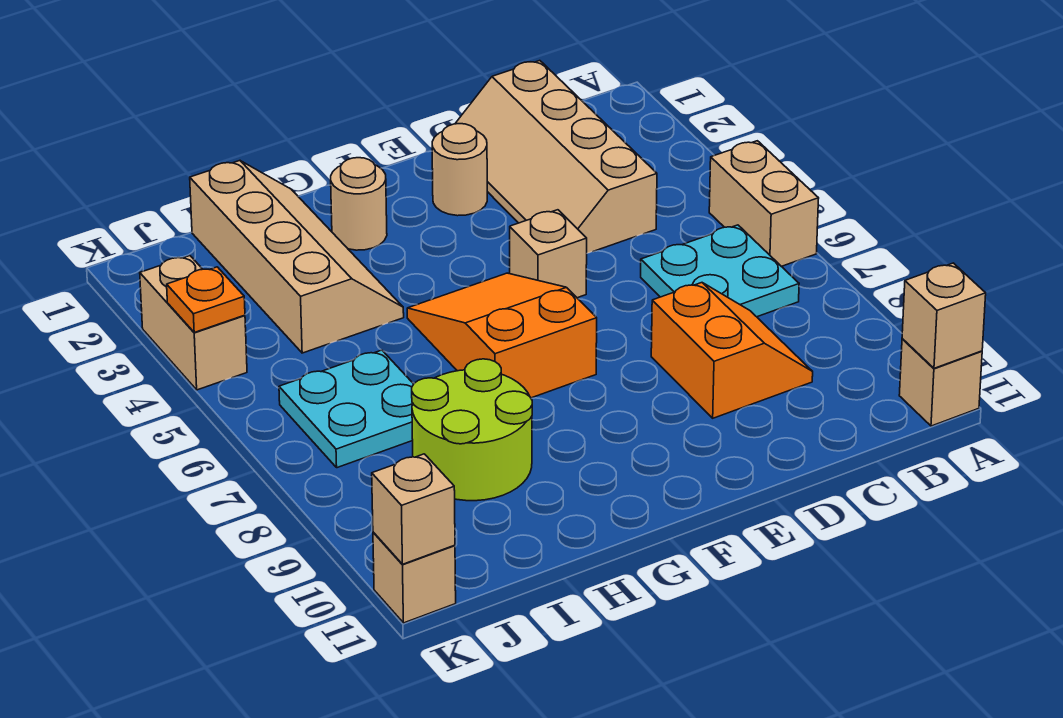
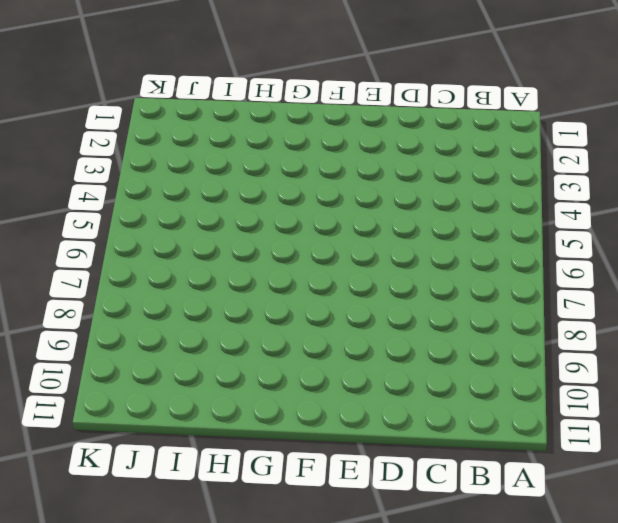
none -> tan 1x2 brick [709,141,819,266]
none -> tan 1x1 brick [899,339,982,426]
none -> cyan 2x2 plate [641,225,799,317]

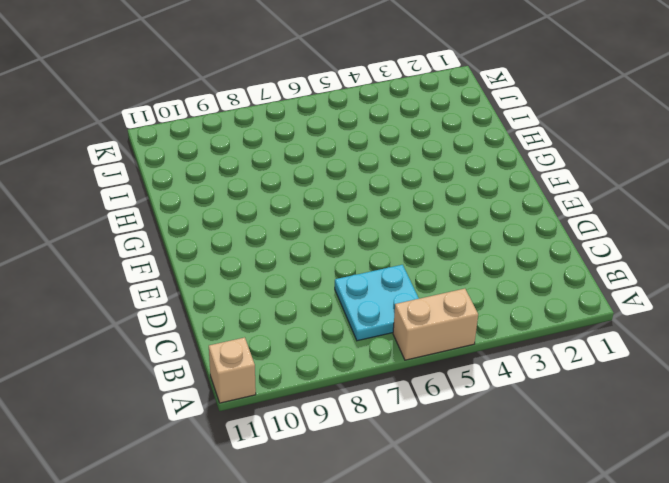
none -> tan 2x4 slope [455,61,657,253]
none -> orange 2x2 slope [651,283,813,418]
none -> tan 1x1 round brick [432,124,487,216]

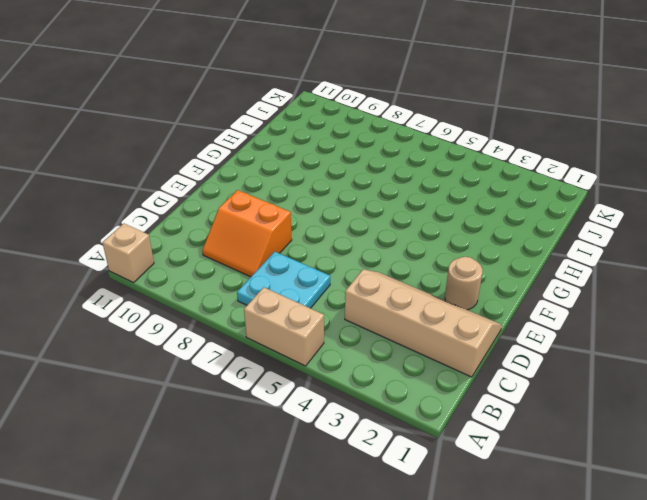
none -> tan 1x1 brick [510,210,587,298]
none -> orange 2x3 slope [407,273,597,398]
none -> tan 1x1 round brick [331,158,387,250]

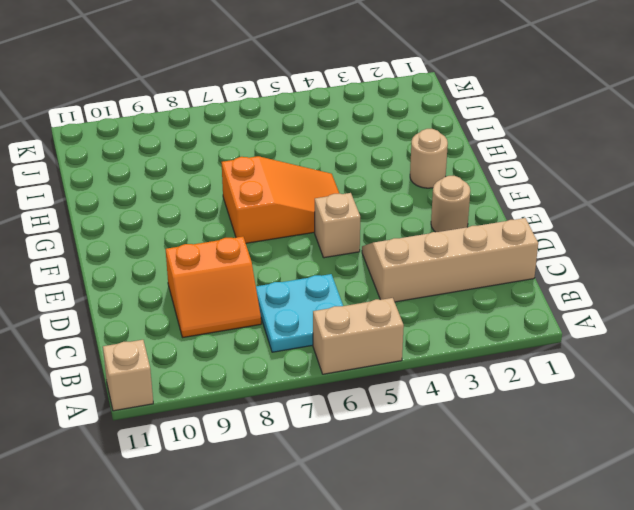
none -> tan 2x4 slope [190,161,404,353]
none -> lime 2x2 round brick [412,359,532,501]
none -> cyan 2x2 plate [279,350,413,468]

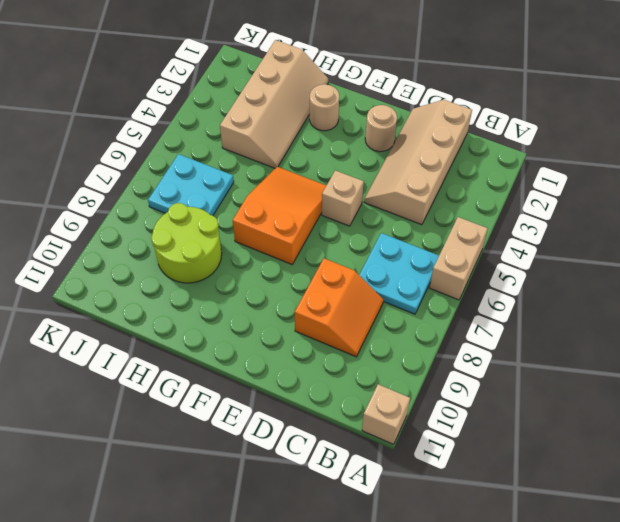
none -> tan 1x2 brick [140,256,247,390]
none -> tan 1x1 brick [373,532,456,623]
none -> tan 1x1 brick [902,263,986,368]

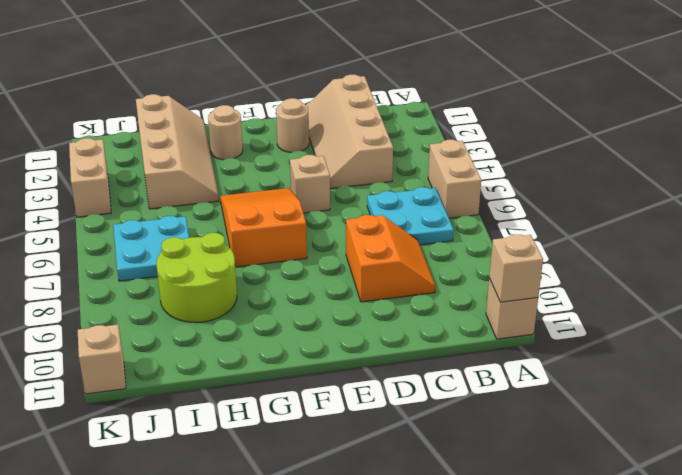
none -> orange 1x1 plate [167,267,245,332]
none -> tan 1x1 brick [372,454,455,564]

